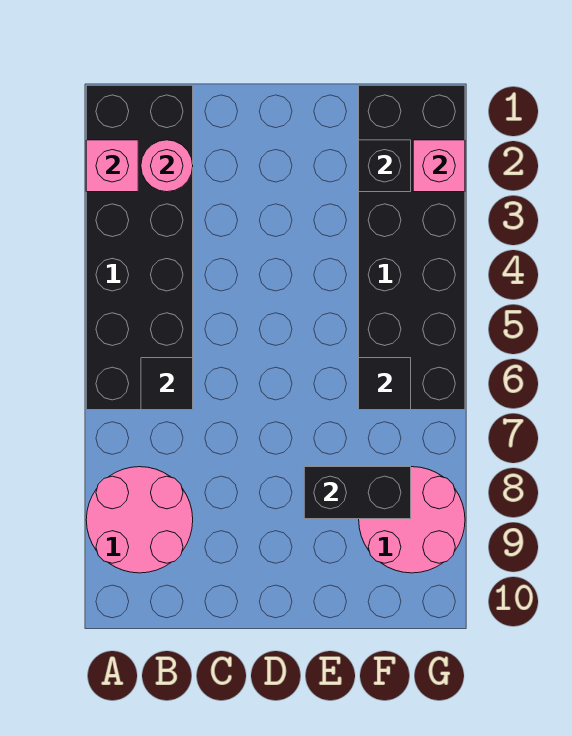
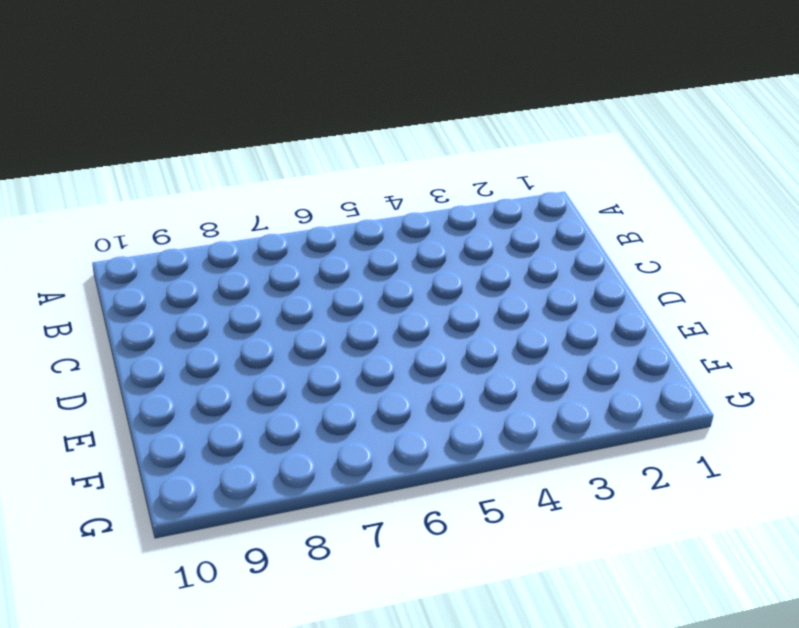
none -> black 2x6 brick [86,85,193,410]
none -> pink 2x2 round brick [86,467,193,573]

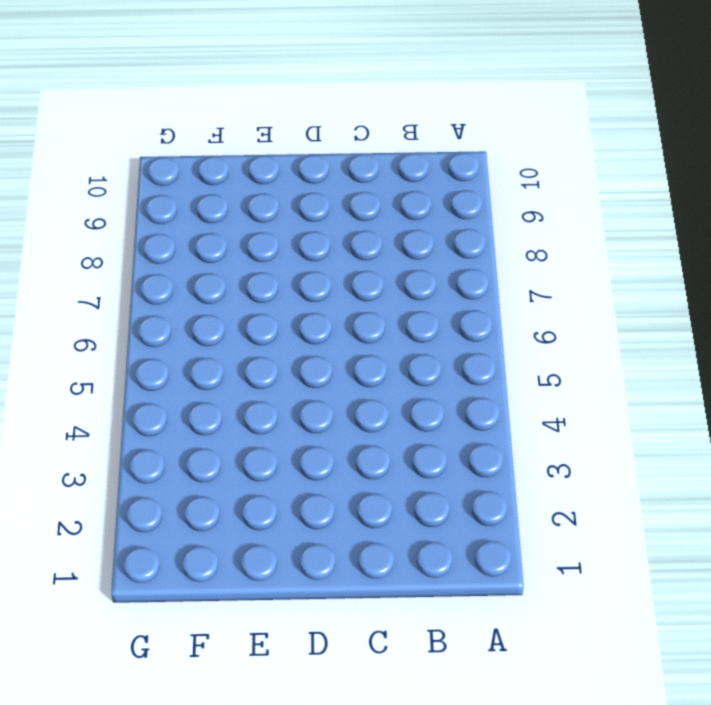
none -> black 2x6 brick [86,85,193,410]
none -> pink 2x2 round brick [86,467,193,573]

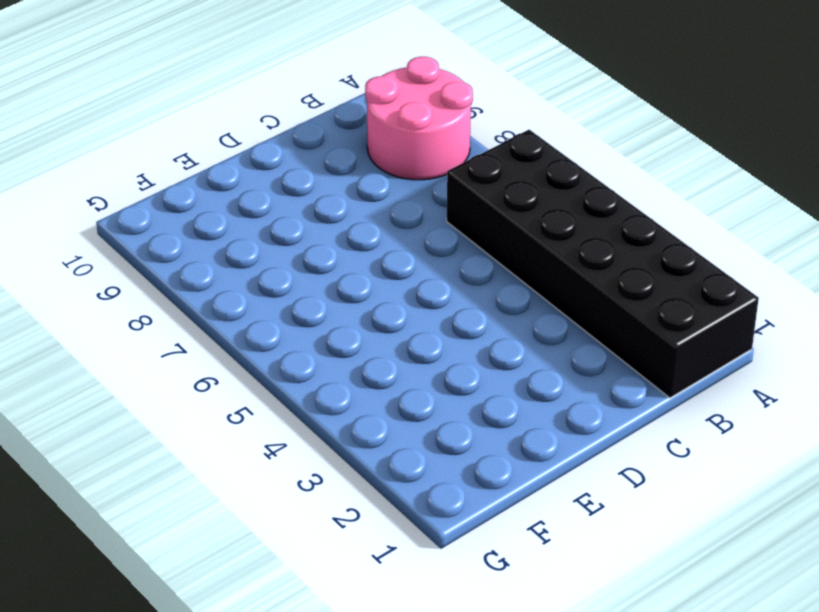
none -> black 2x6 brick [359,85,465,410]
none -> pink 2x2 round brick [359,467,465,573]

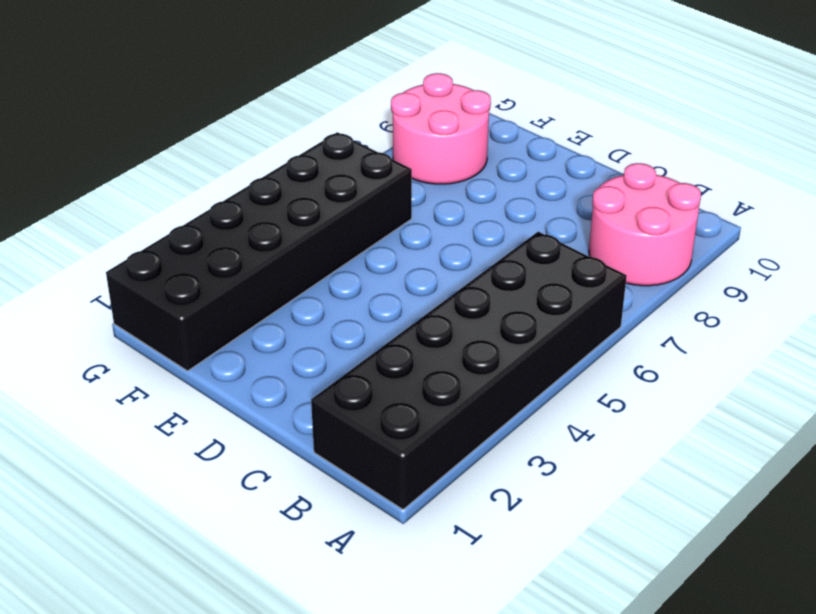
none -> pink 1x1 brick [86,140,138,192]
none -> pink 1x1 round brick [141,140,193,192]

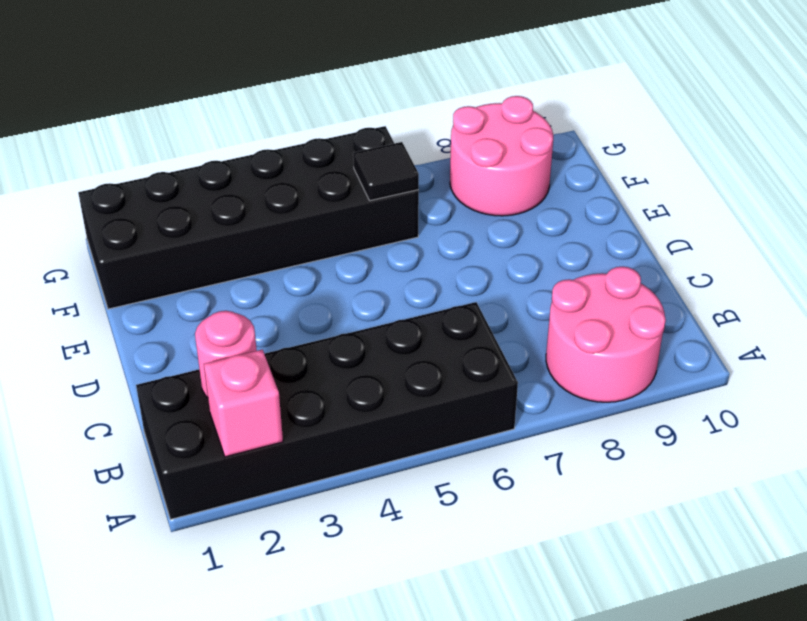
none -> black 1x1 tile [141,358,193,410]
none -> black 1x2 brick [304,467,411,519]

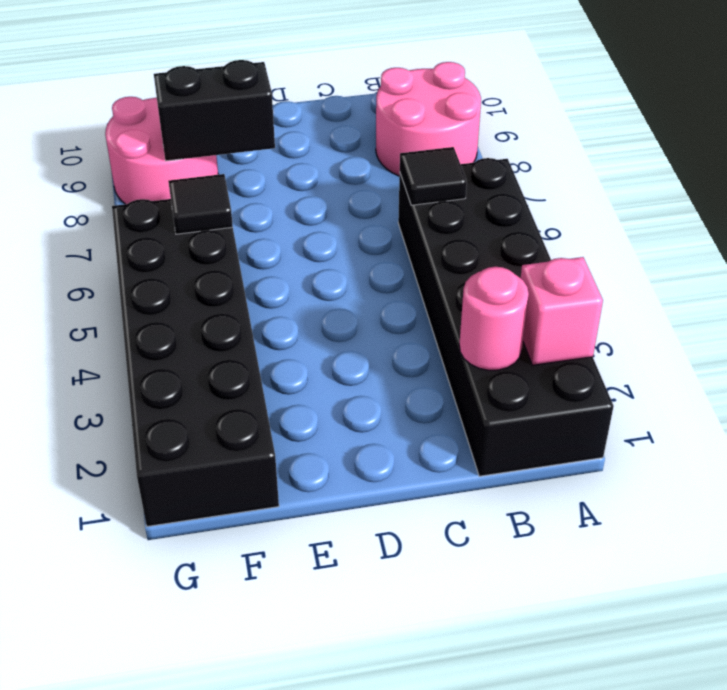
none -> black 1x1 brick [359,140,411,192]
none -> pink 1x1 brick [413,140,465,192]

